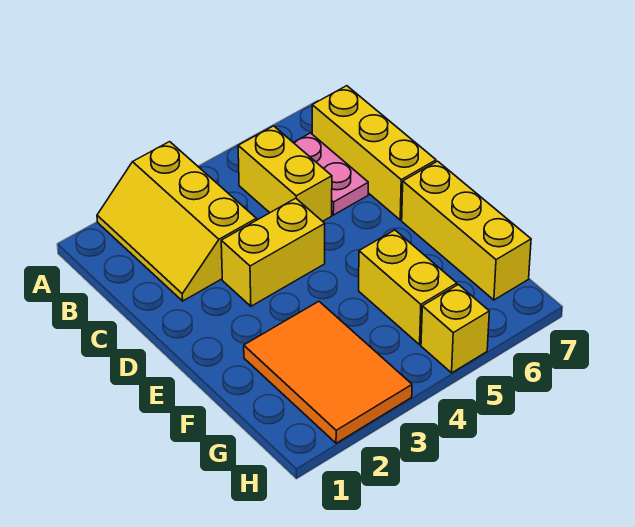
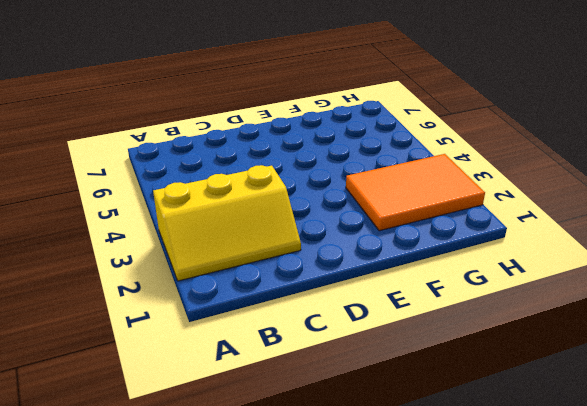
none -> yellow 1x2 brick [238,126,332,221]
none -> pink 1x2 plate [294,133,368,215]

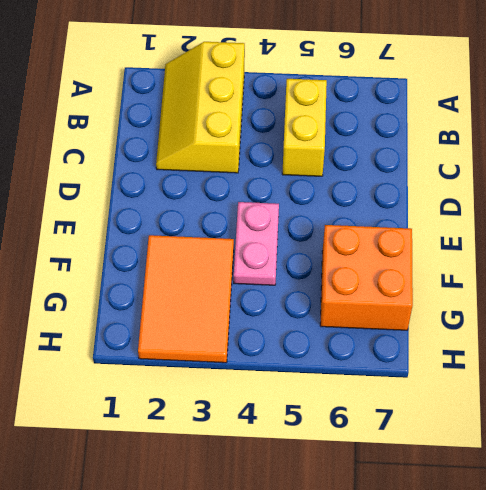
pink 1x2 plate [234,202,279,285] -> pink 1x2 plate moved to [294,133,368,215]
orange 2x2 brick [320,225,413,330] -> yellow 1x3 brick [402,161,531,300]
none -> yellow 1x3 brick [312,86,436,220]
none -> yellow 1x2 brick [221,198,325,306]

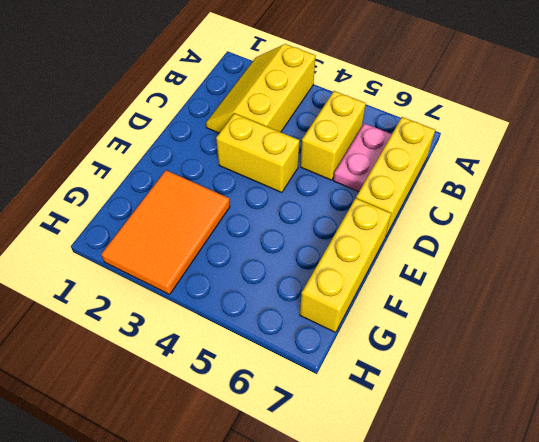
none -> yellow 1x2 brick [359,230,457,345]
none -> yellow 1x1 brick [421,285,489,373]

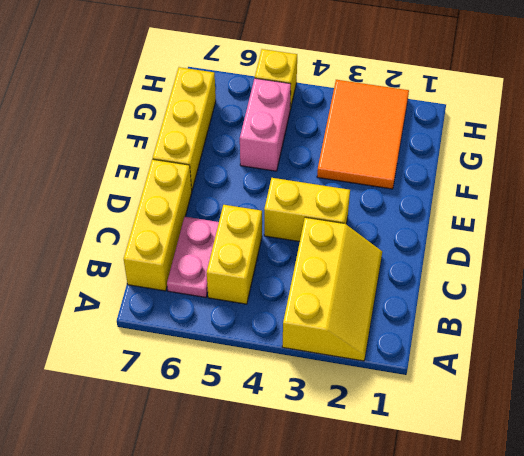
pink 1x2 brick [240,78,291,171] -> yellow 1x2 brick [359,230,457,345]

